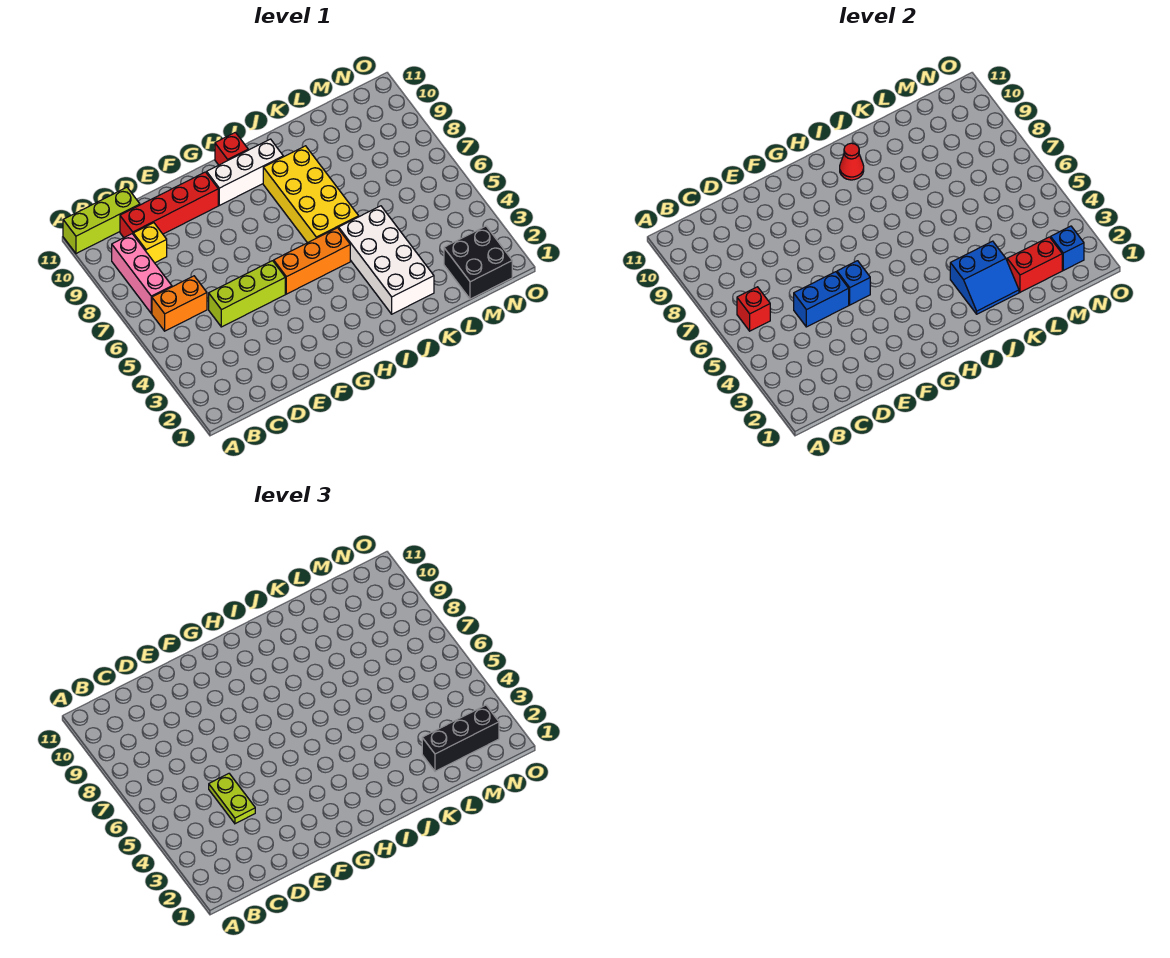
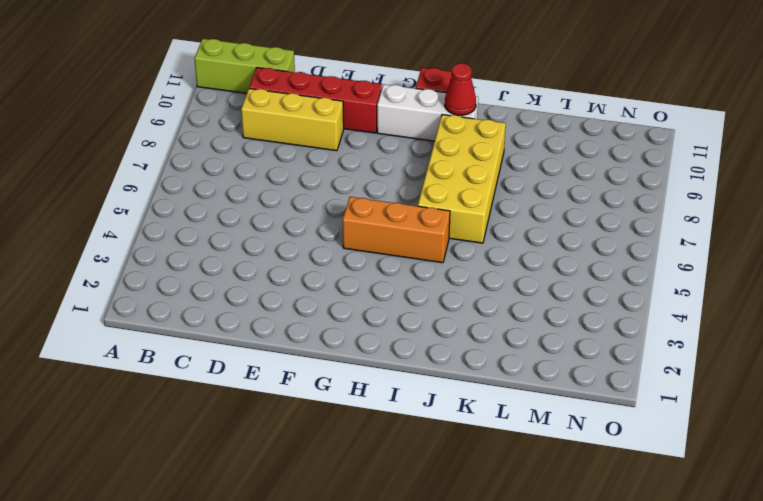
yellow 1x3 brick [241,89,344,151] -> yellow 1x1 brick [133,223,167,263]
none -> orange 1x2 brick [152,276,207,331]
none -> pink 1x3 brick [112,234,172,313]
none -> lime 1x3 brick [209,261,285,327]

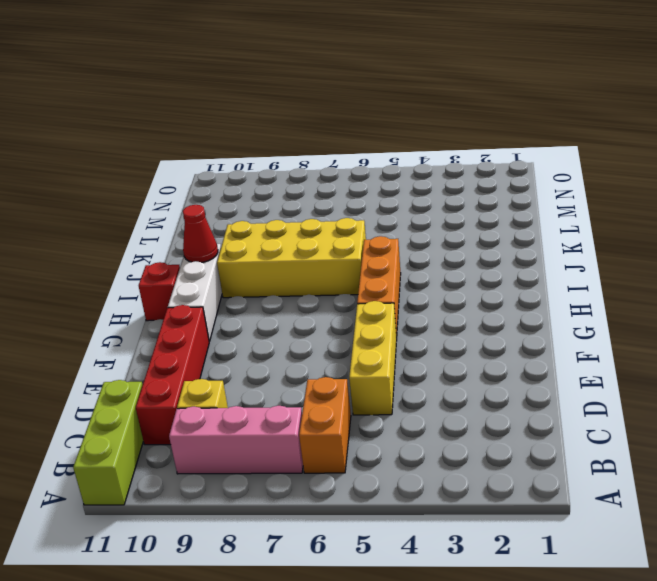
yellow 1x3 brick [349,301,397,415] -> lime 1x3 brick [209,261,285,327]
none -> white 2x4 brick [339,206,434,314]
none -> black 2x2 brick [444,226,512,299]
none -> red 1x1 brick [737,287,770,331]

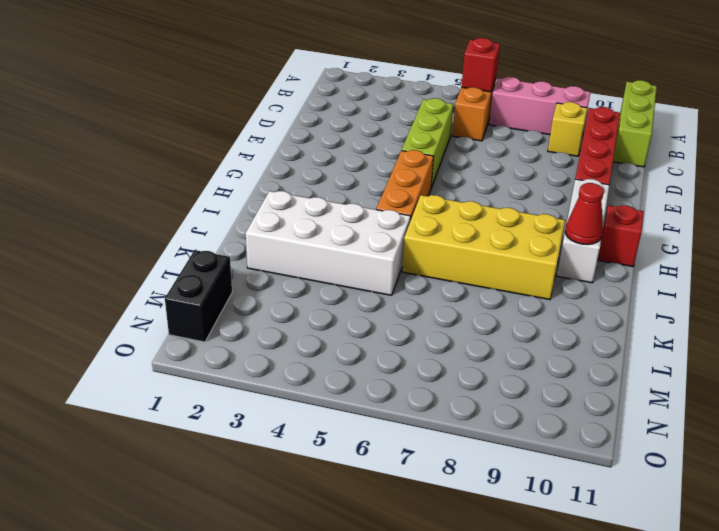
black 1x2 brick [165,250,232,342] -> black 2x2 brick [444,226,512,299]
none -> blue 1x2 brick [794,272,849,327]
none -> blue 1x1 brick [837,261,870,305]
none -> blue 2x2 slope [950,241,1019,314]

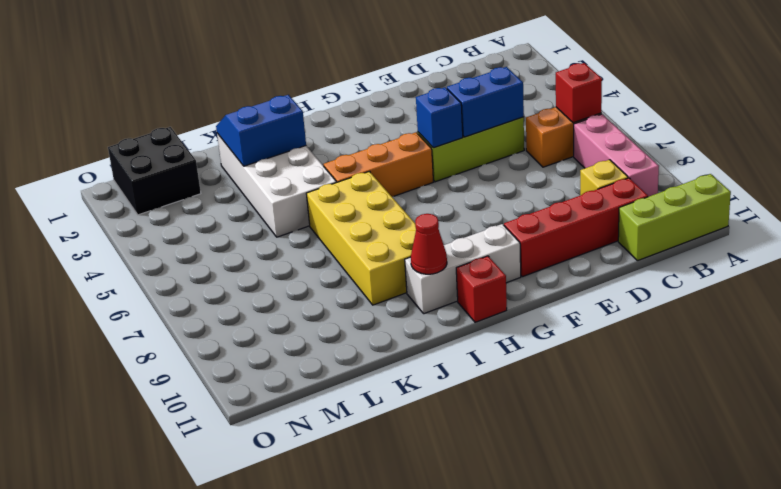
none -> red 1x2 brick [1007,237,1062,292]
none -> blue 1x1 brick [1051,226,1084,270]
none -> lime 1x2 plate [209,774,255,824]

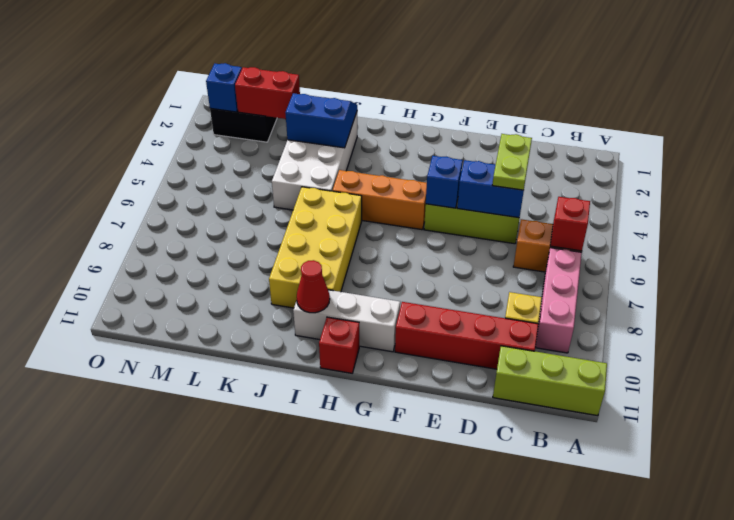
none -> black 1x3 brick [422,705,499,771]

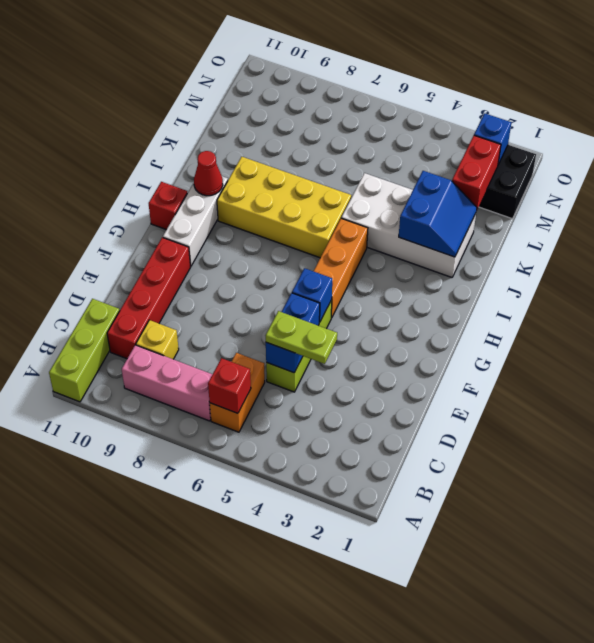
none -> black 1x3 brick [422,705,499,771]

